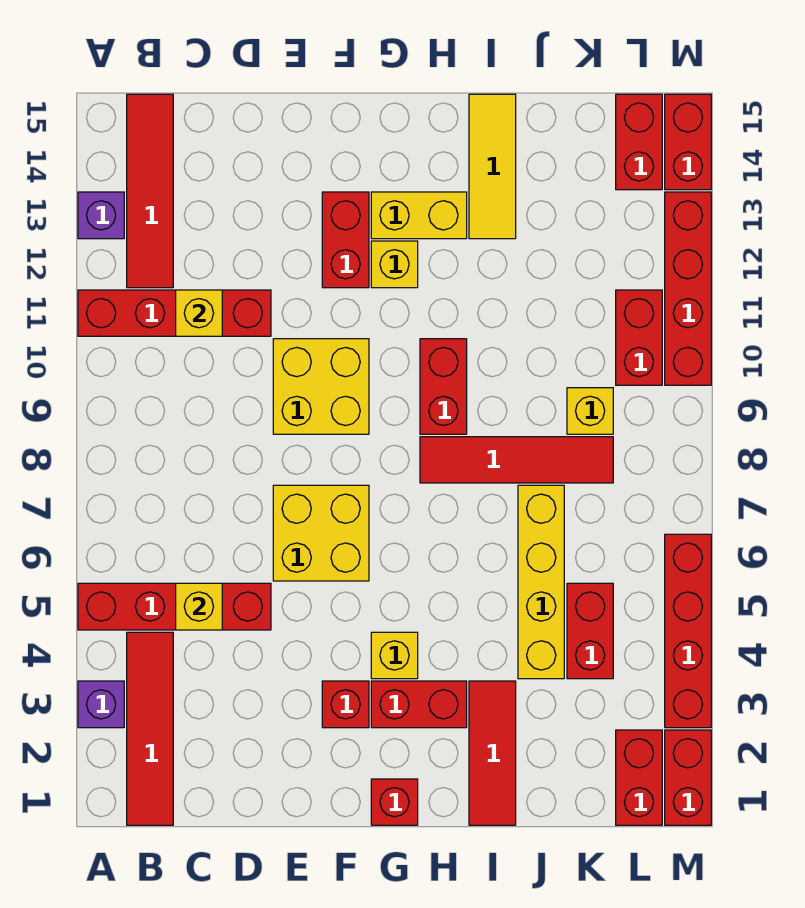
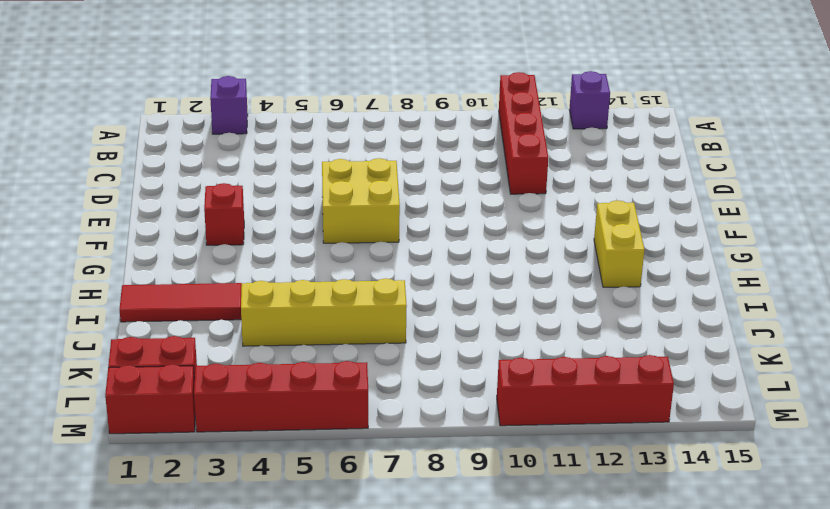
none -> red 1x4 brick [78,583,271,630]
none -> red 1x4 tile [127,632,173,825]
none -> red 1x4 tile [127,94,173,288]
none -> yellow 2x2 brick [273,339,369,434]

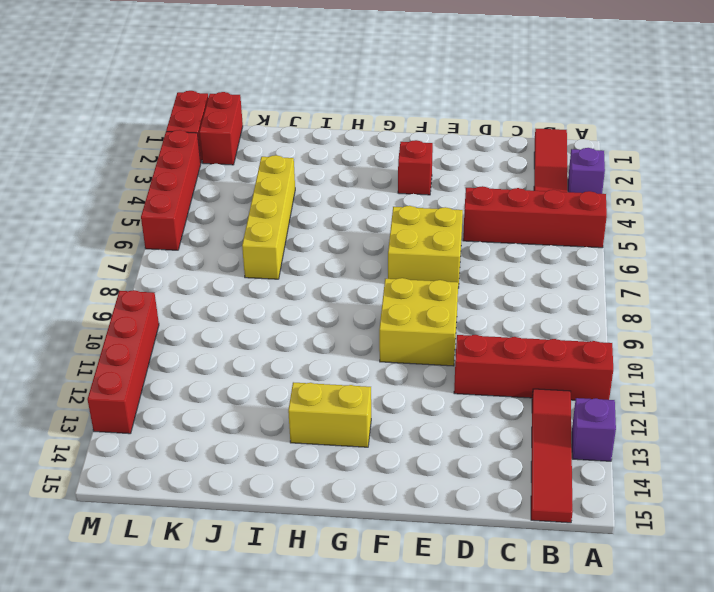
none -> red 1x2 brick [322,192,369,288]
none -> red 1x1 brick [371,779,418,825]
none -> red 1x2 brick [371,681,467,728]
none -> yellow 1x1 brick [371,632,418,679]

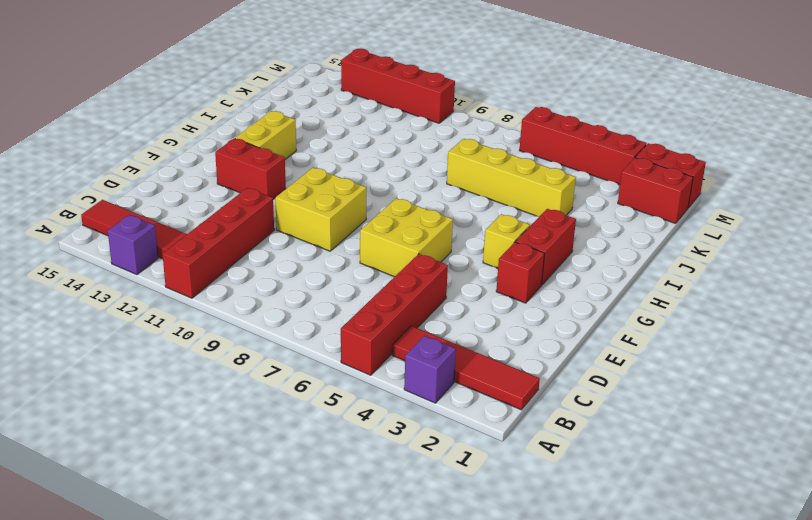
none -> red 1x1 brick [371,779,418,825]
none -> yellow 1x1 brick [371,241,418,288]
none -> red 1x4 tile [420,437,613,483]
none -> red 1x2 brick [420,339,467,434]

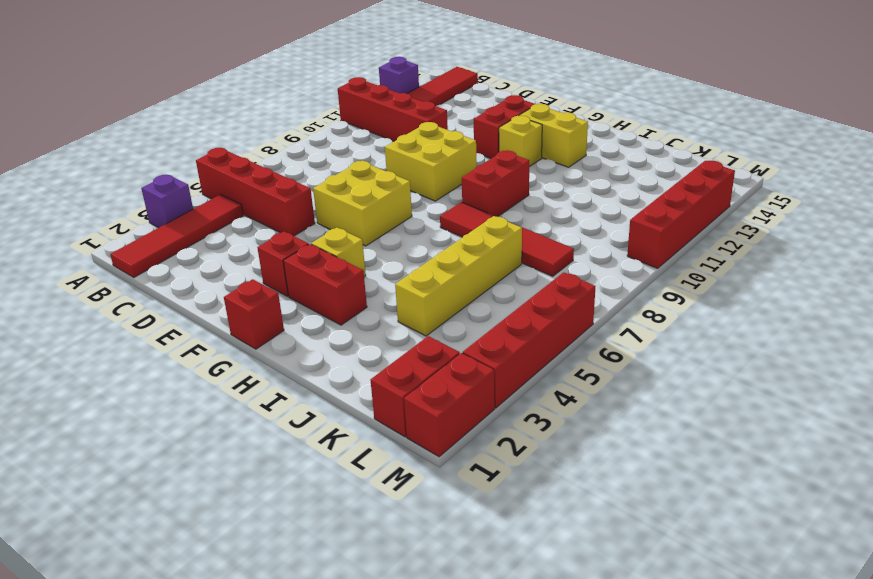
none -> red 1x3 tile [469,681,516,825]
none -> yellow 1x3 tile [469,94,516,239]
none -> red 1x2 brick [567,583,613,679]
none -> yellow 1x1 brick [567,388,613,434]

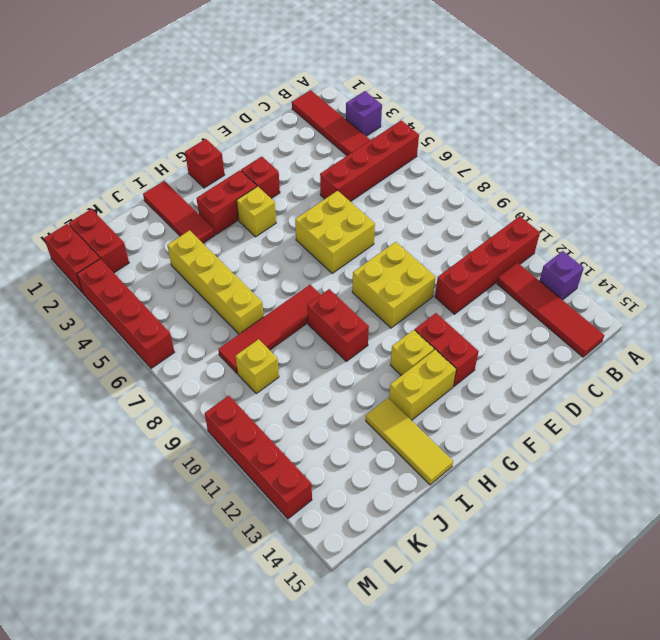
none -> red 1x2 brick [567,583,613,679]
none -> red 1x2 brick [616,290,662,385]
none -> red 1x2 brick [616,94,662,190]
none -> red 1x2 brick [665,94,711,190]

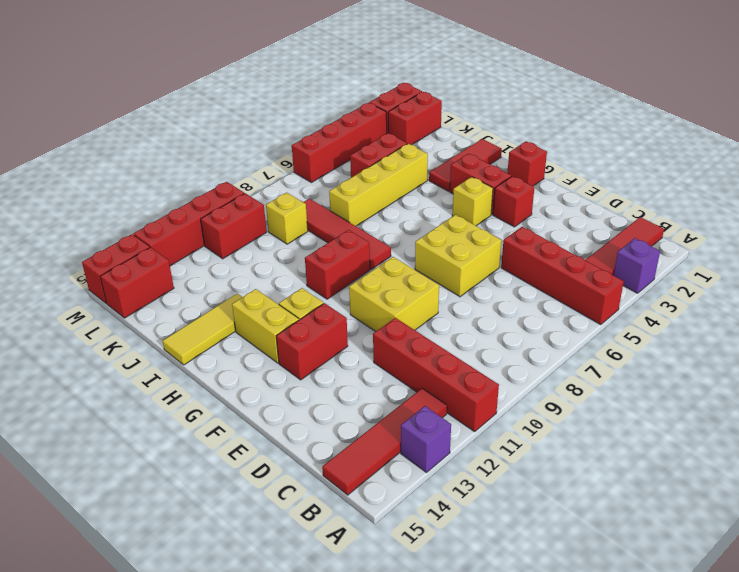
none -> yellow 1x1 brick [176,583,222,630]
none -> yellow 1x1 brick [176,290,222,336]

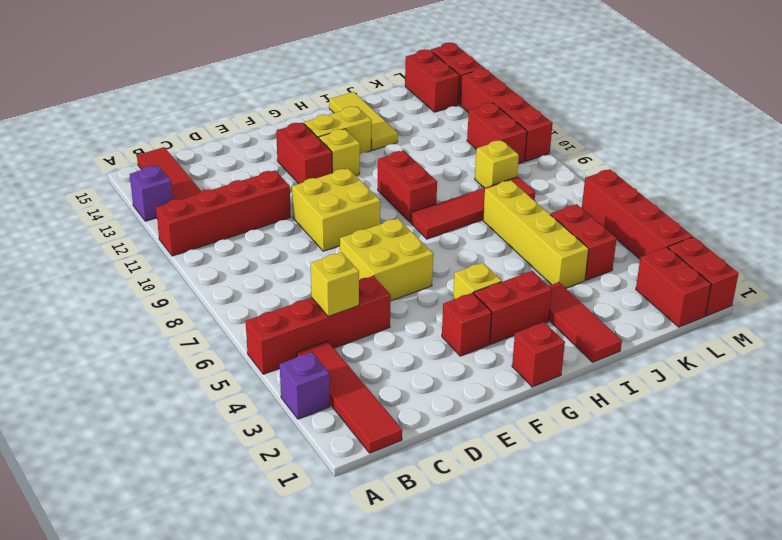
none -> yellow 1x1 brick [176,290,222,336]

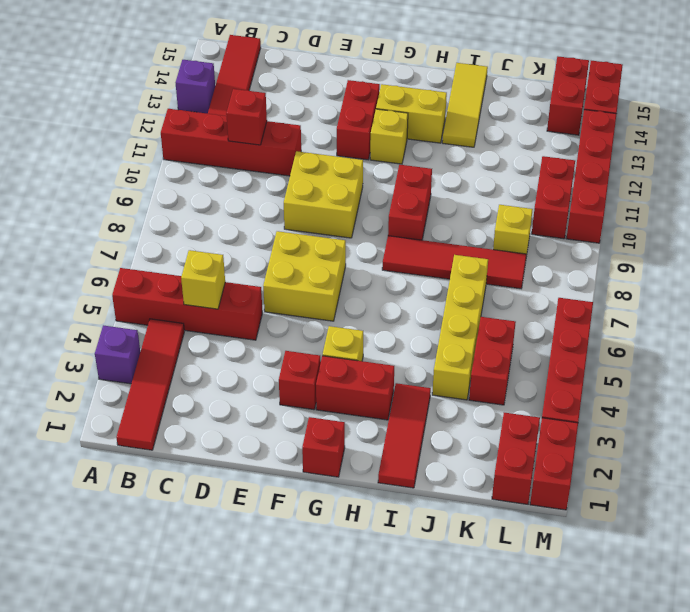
red 1x1 brick [226,89,267,145] -> yellow 1x1 brick [176,290,222,336]

